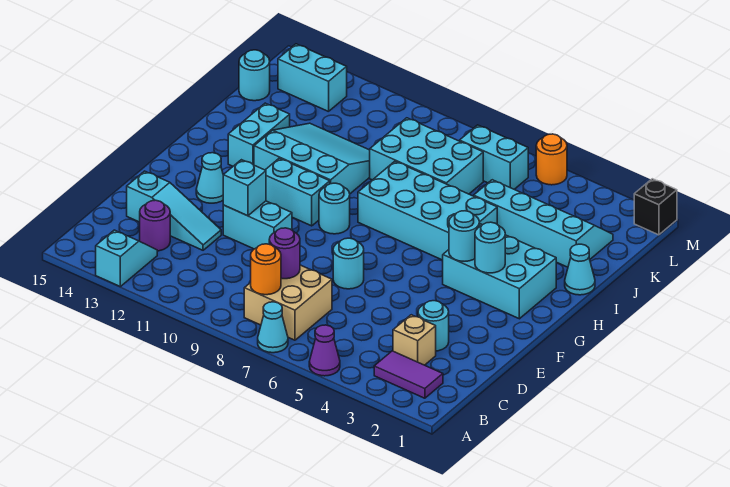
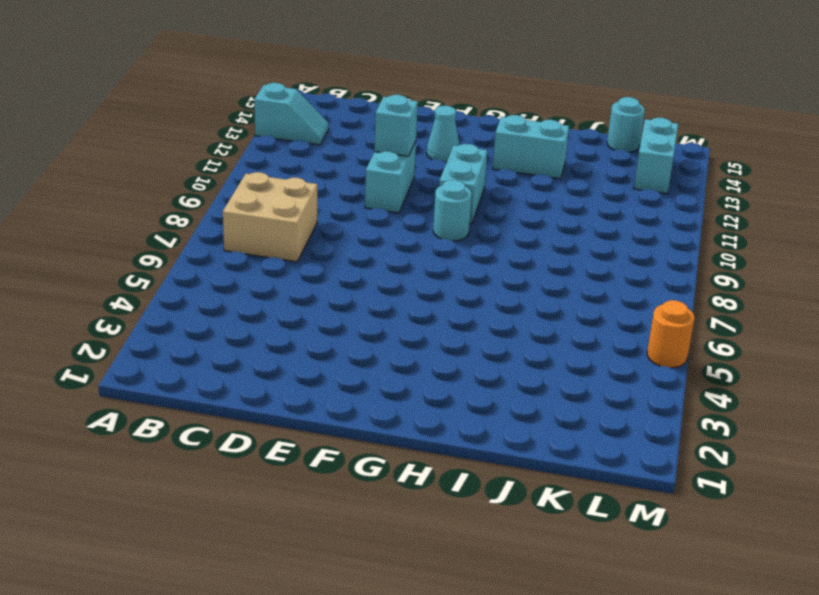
none -> purple 1x1 cone [309,325,340,376]
none -> cyan 1x1 cone [258,302,288,353]
none -> purple 1x2 tile [374,351,443,398]
none -> tan 1x1 brick [393,315,436,365]

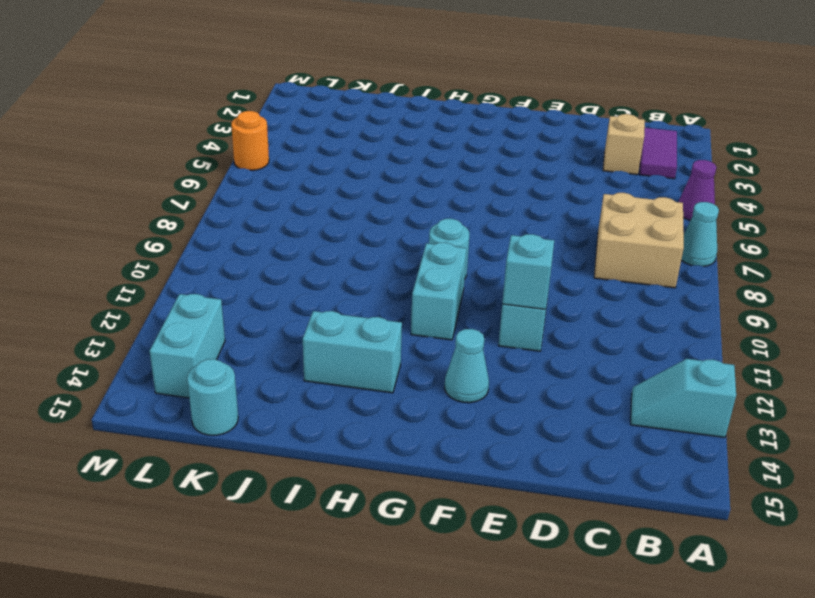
none -> purple 1x1 round brick [140,200,170,251]
none -> cyan 1x1 round brick [418,301,449,351]
none -> cyan 1x3 slope [127,171,221,250]
none -> cyan 1x1 round brick [333,238,364,289]

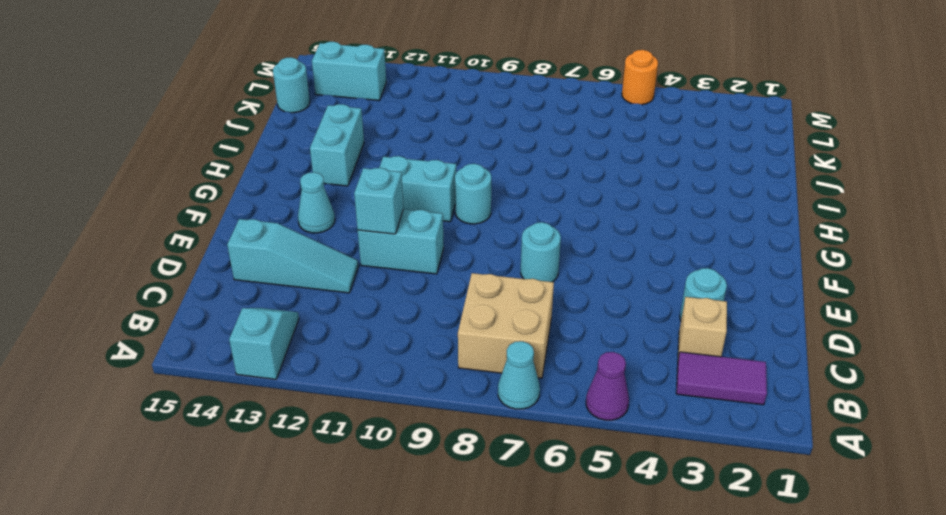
none -> purple 1x1 round brick [140,200,170,251]
none -> cyan 2x3 brick [443,224,556,319]
none -> cyan 2x4 brick [358,161,497,260]
none -> cyan 3x3 slope [254,123,370,194]

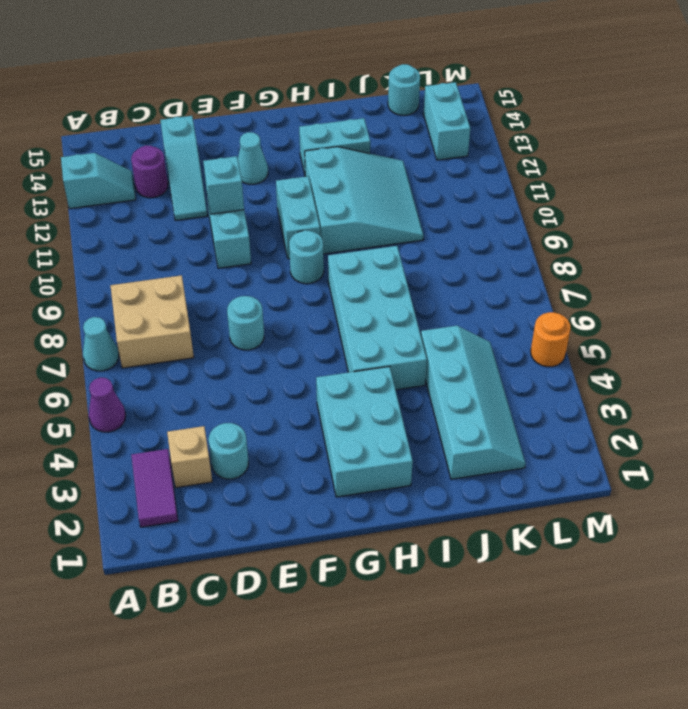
none -> cyan 1x1 cone [565,244,595,295]
none -> cyan 2x3 brick [370,118,483,194]
none -> cyan 1x2 brick [460,125,528,189]
none -> black 1x1 brick [634,179,677,235]

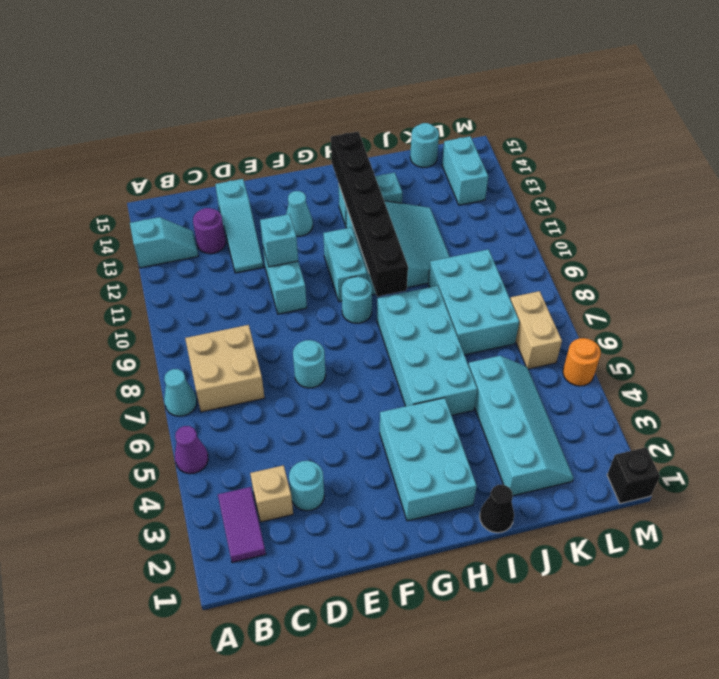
black 1x6 brick [331,132,408,297] -> none
black 1x1 cone [480,485,514,533] -> cyan 1x1 cone [565,244,595,295]
tan 1x2 brick [510,291,562,369] -> cyan 1x2 brick [460,125,528,189]
none -> orange 1x1 round brick [251,244,281,295]
none -> purple 1x1 round brick [269,228,300,279]
none -> cyan 1x1 round brick [475,222,505,273]
none -> cyan 1x1 round brick [449,211,479,261]

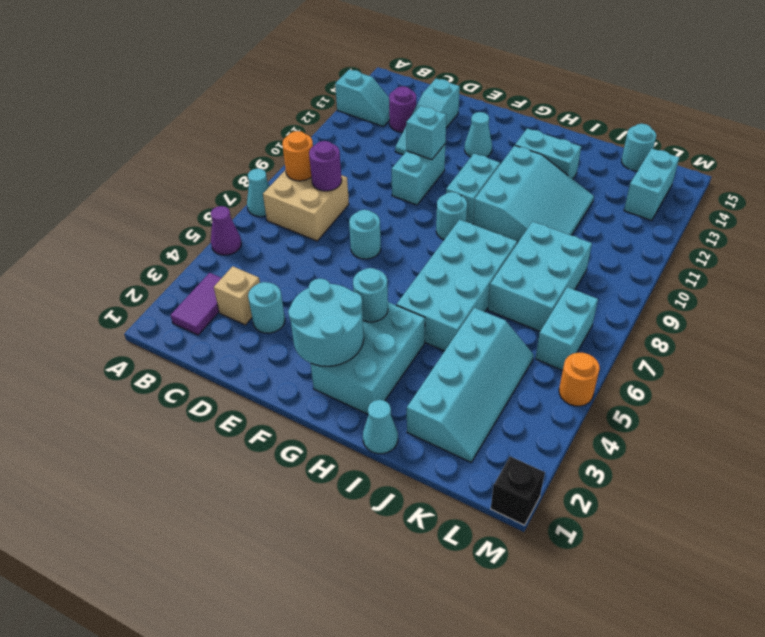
cyan 2x2 round brick [288,279,364,366] -> cyan 1x1 round brick [475,222,505,273]

